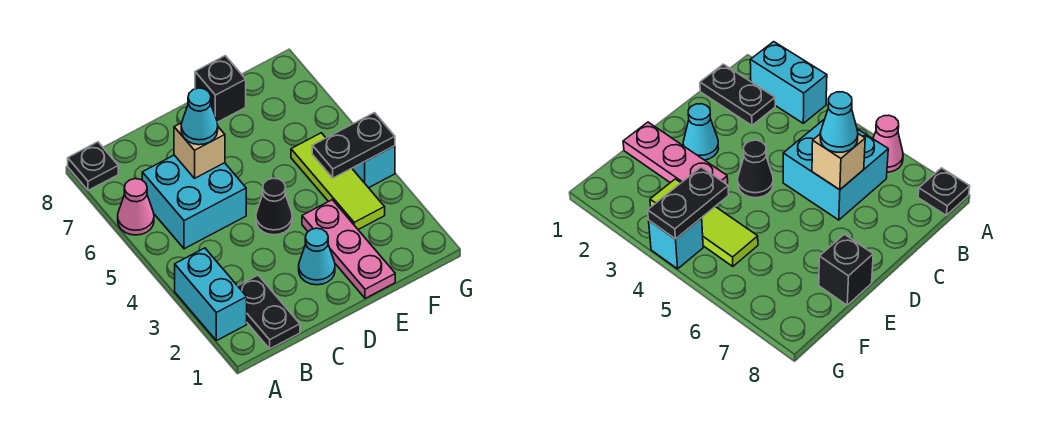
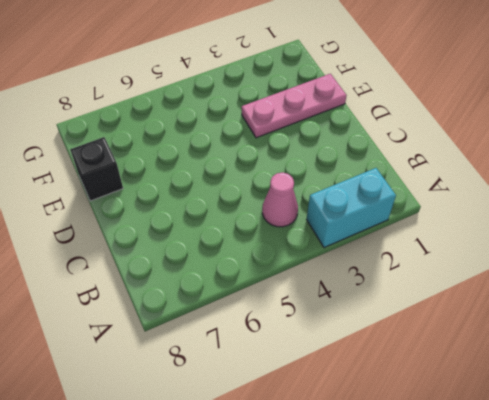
pink 1x1 cone [262,172,298,227] -> pink 1x1 cone moved to [118,179,154,235]
none -> black 1x1 plate [68,142,118,190]
none -> black 1x2 plate [238,275,300,349]
none -> cyan 2x2 brick [142,155,246,249]

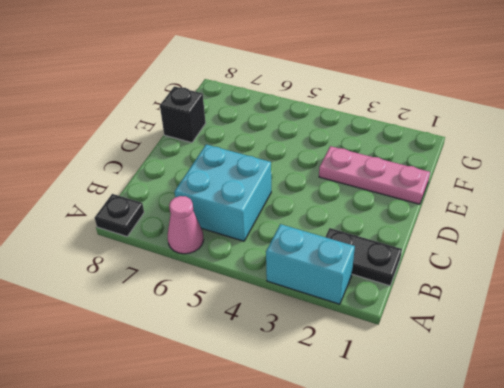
none -> cyan 1x1 cone [299,228,335,285]
none -> black 1x1 cone [256,178,292,235]
none -> lime 1x3 tile [291,133,385,230]

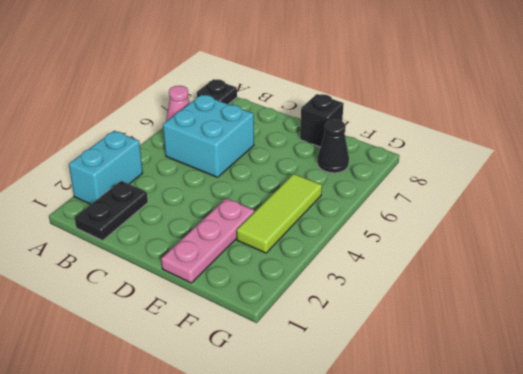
black 1x1 cone [317,120,349,173] -> black 1x1 cone moved to [256,178,292,235]
none -> cyan 1x1 cone [299,228,335,285]
none -> cyan 1x1 brick [352,146,395,188]
none -> tan 1x1 brick [174,123,225,178]

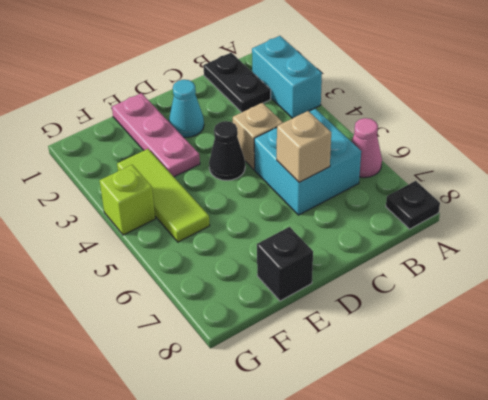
tan 1x1 brick [233,103,283,170] -> none
lime 1x1 brick [100,165,155,235] -> cyan 1x1 brick [352,146,395,188]
none -> black 1x2 plate [312,113,395,178]
none -> cyan 1x1 cone [181,88,218,145]

